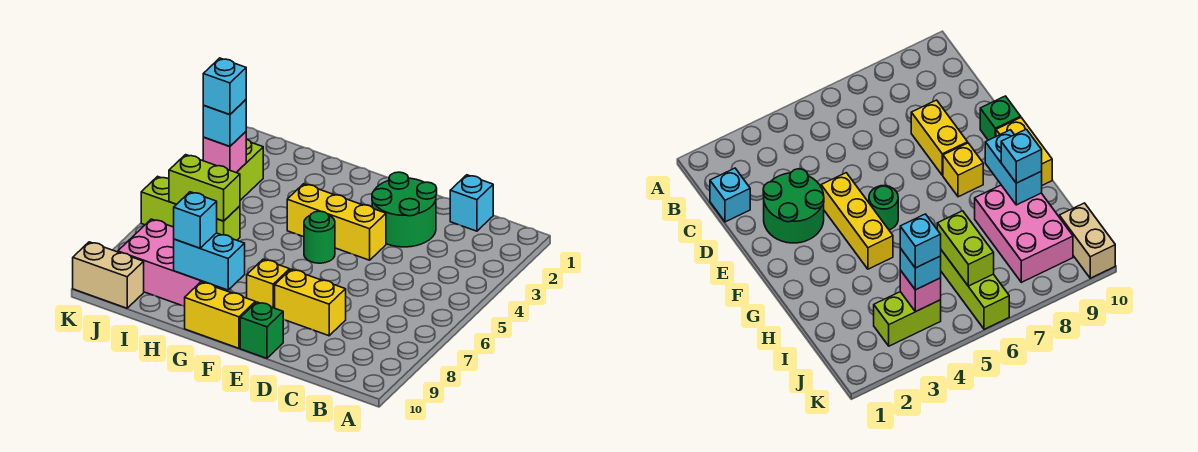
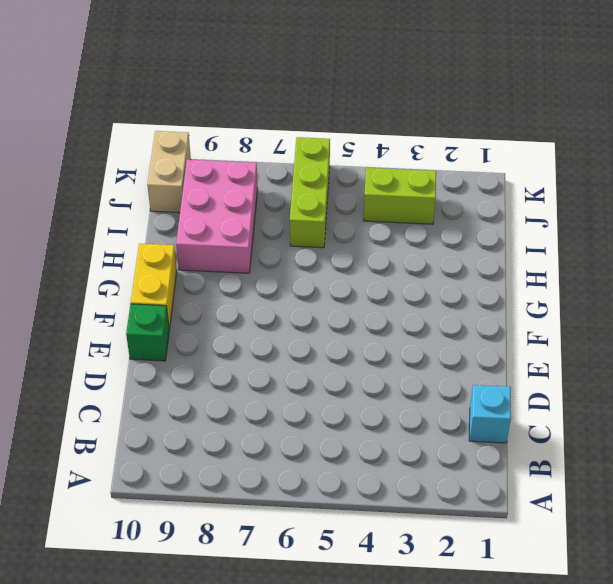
none -> green 2x2 round brick [372,172,437,247]
none -> yellow 1x2 brick [275,269,346,336]
none -> yellow 1x3 brick [287,184,386,260]

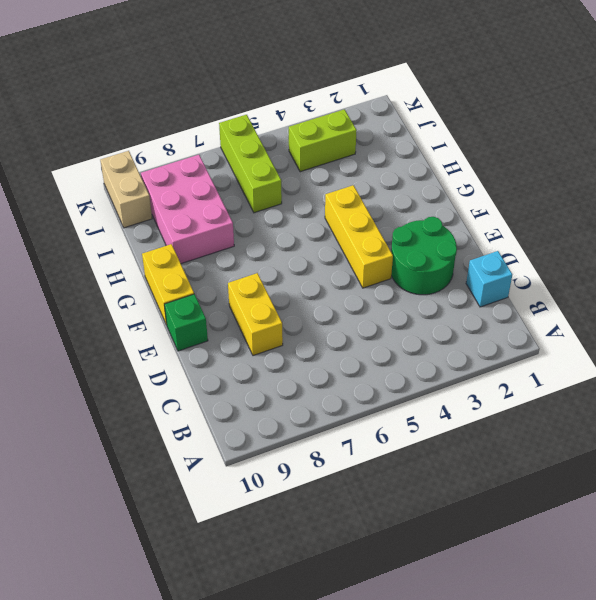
none -> green 1x1 round brick [304,211,335,263]
none -> yellow 1x1 brick [247,259,290,308]
none -> cyan 1x2 brick [174,233,245,290]

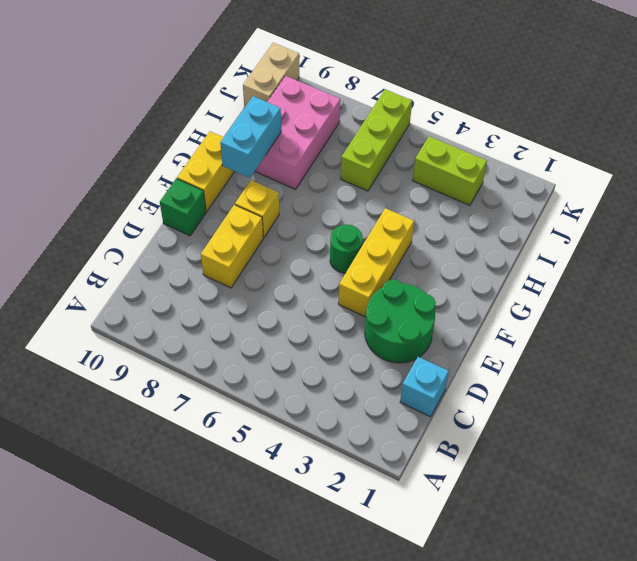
none -> lime 1x2 brick [169,155,240,221]
none -> pink 1x1 brick [203,132,246,173]
none -> cyan 1x1 brick [174,192,217,248]

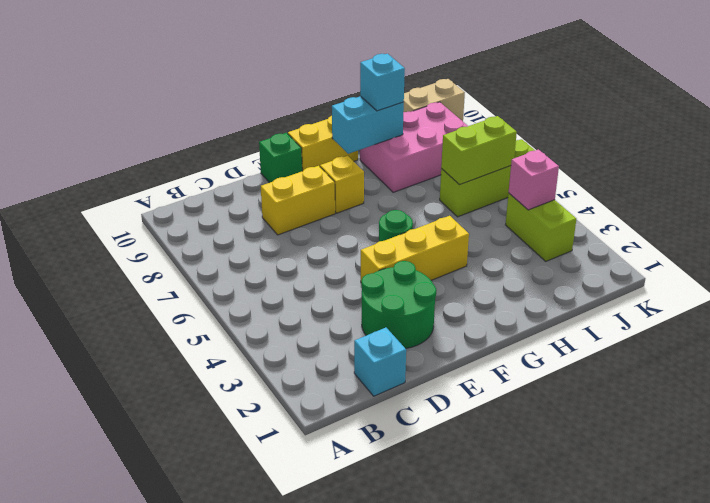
none -> cyan 1x1 brick [203,100,246,147]
none -> cyan 1x1 brick [203,58,246,115]

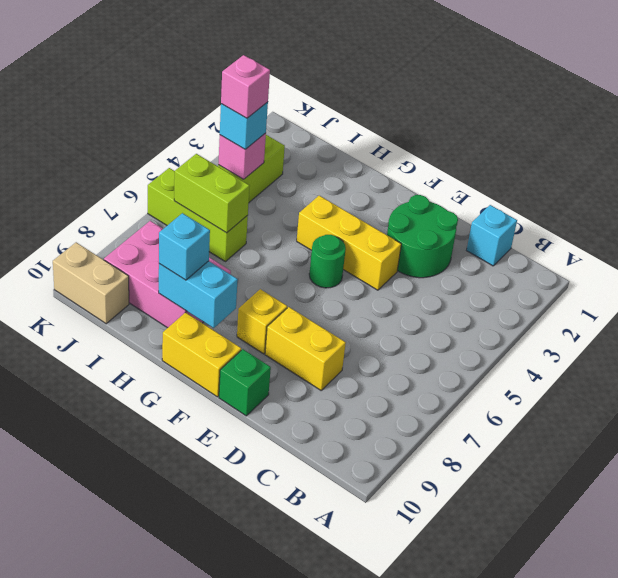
pink 1x1 brick [221,55,270,118] -> cyan 1x1 brick [203,58,246,115]

